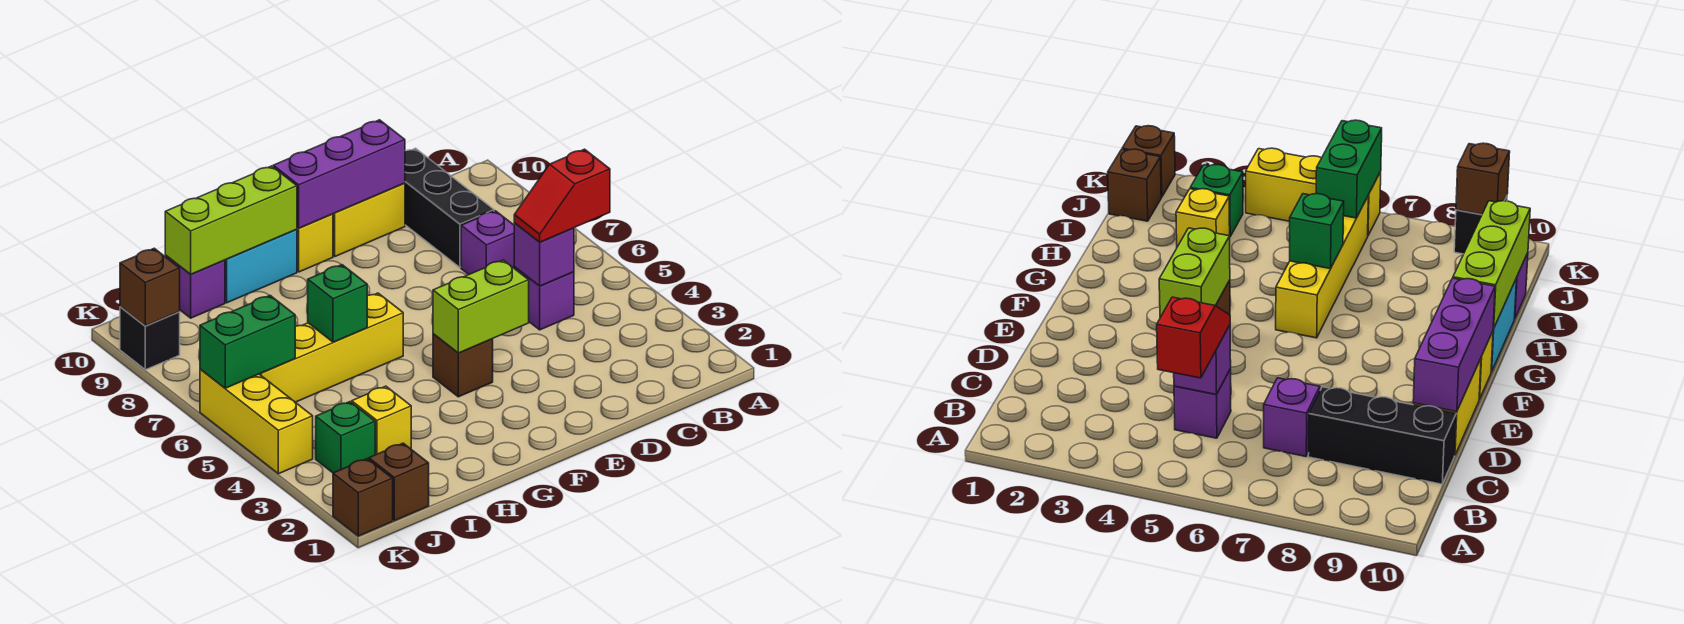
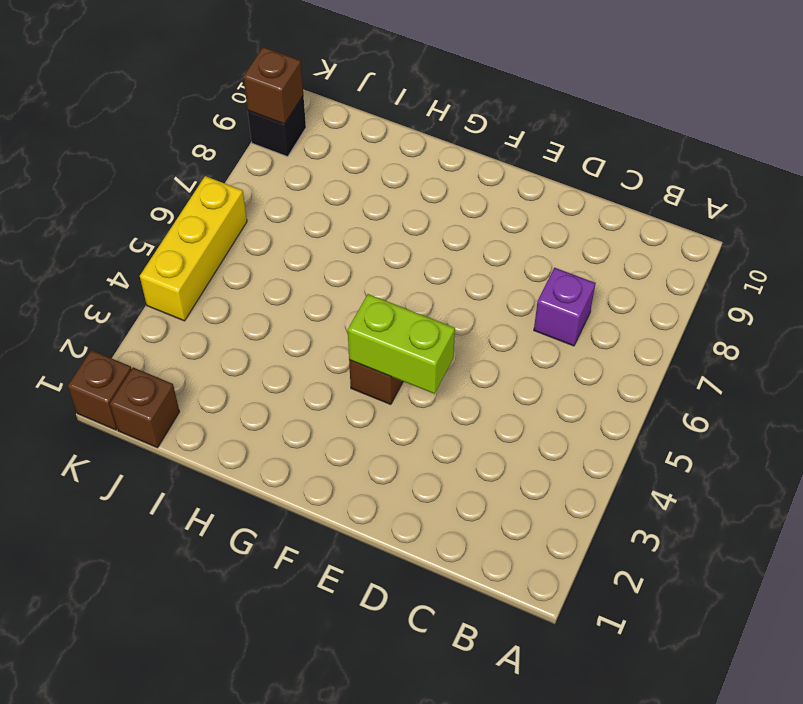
none -> purple 1x1 brick [514,267,574,330]
none -> black 1x3 brick [405,148,494,267]
none -> yellow 1x2 brick [333,183,405,256]

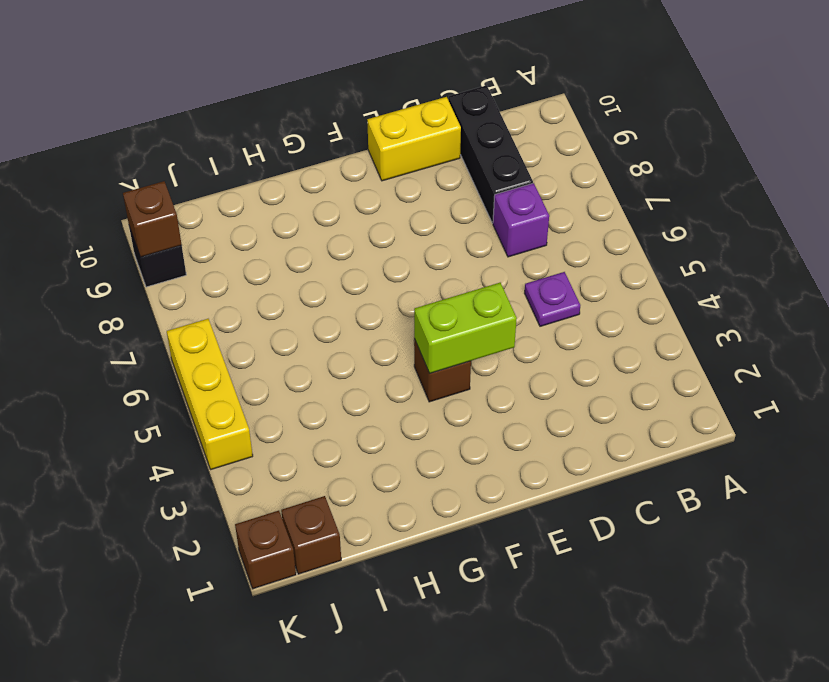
purple 1x1 plate [525,272,580,326] -> purple 1x1 brick [514,267,574,330]
none -> yellow 1x1 brick [297,214,333,272]
none -> yellow 1x4 brick [260,293,403,402]
none -> cyan 1x2 brick [225,229,297,303]

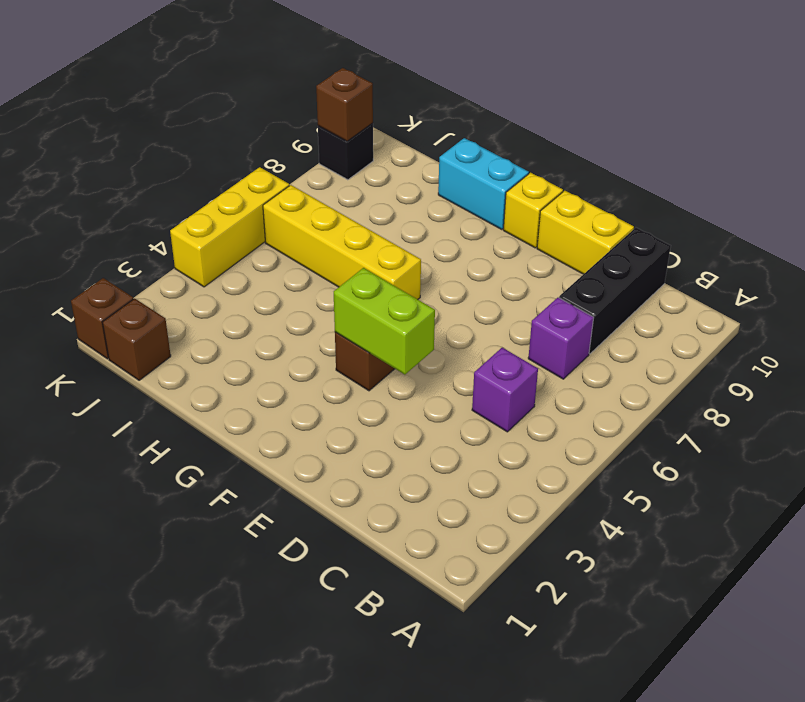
none -> yellow 1x1 brick [352,386,411,455]
none -> purple 1x1 brick [165,255,225,318]
none -> green 1x1 brick [316,402,375,473]

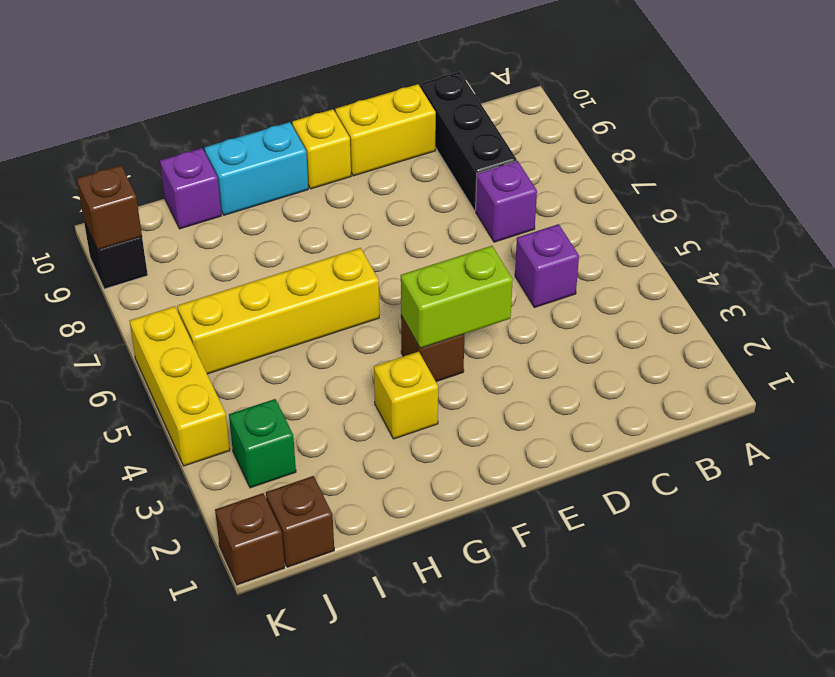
yellow 1x1 brick [374,352,438,439] -> yellow 1x1 brick moved to [352,386,411,455]
none -> purple 1x1 brick [514,223,574,286]
none -> purple 1x3 brick [273,120,405,228]
none -> lime 1x3 brick [165,166,297,274]

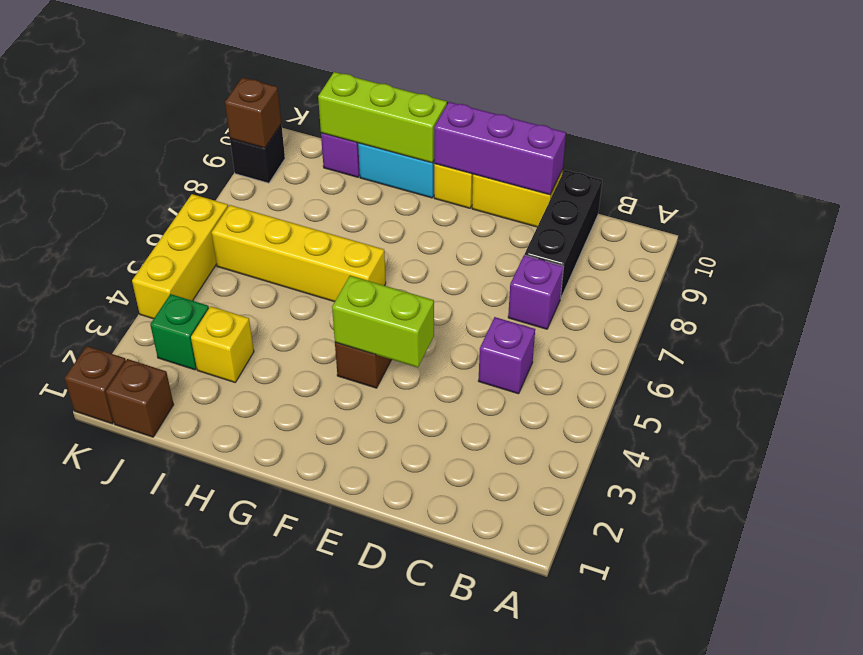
none -> purple 1x1 brick [514,223,574,286]
none -> green 1x1 brick [308,265,367,342]
none -> green 1x2 brick [200,296,295,388]

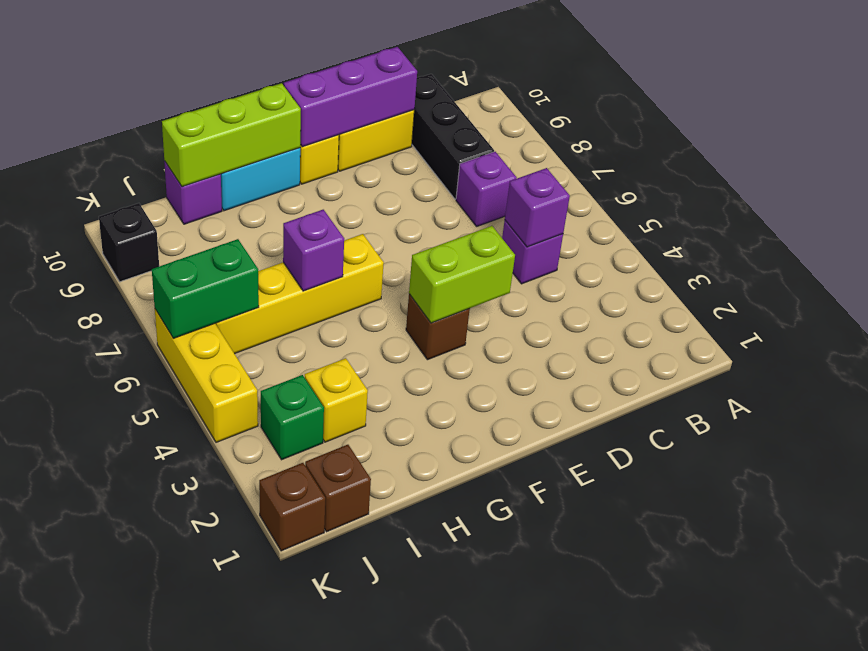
purple 1x1 brick [283,210,344,291] -> green 1x1 brick [308,265,367,342]
none -> brown 1x1 brick [120,248,180,326]
none -> red 1x2 slope [514,149,610,242]

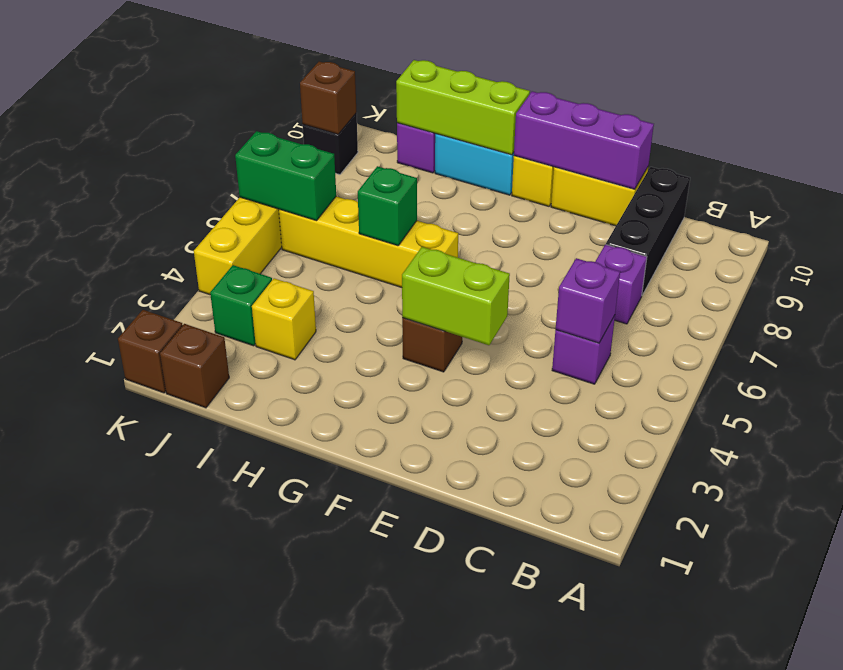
none -> red 1x2 slope [514,149,610,242]

